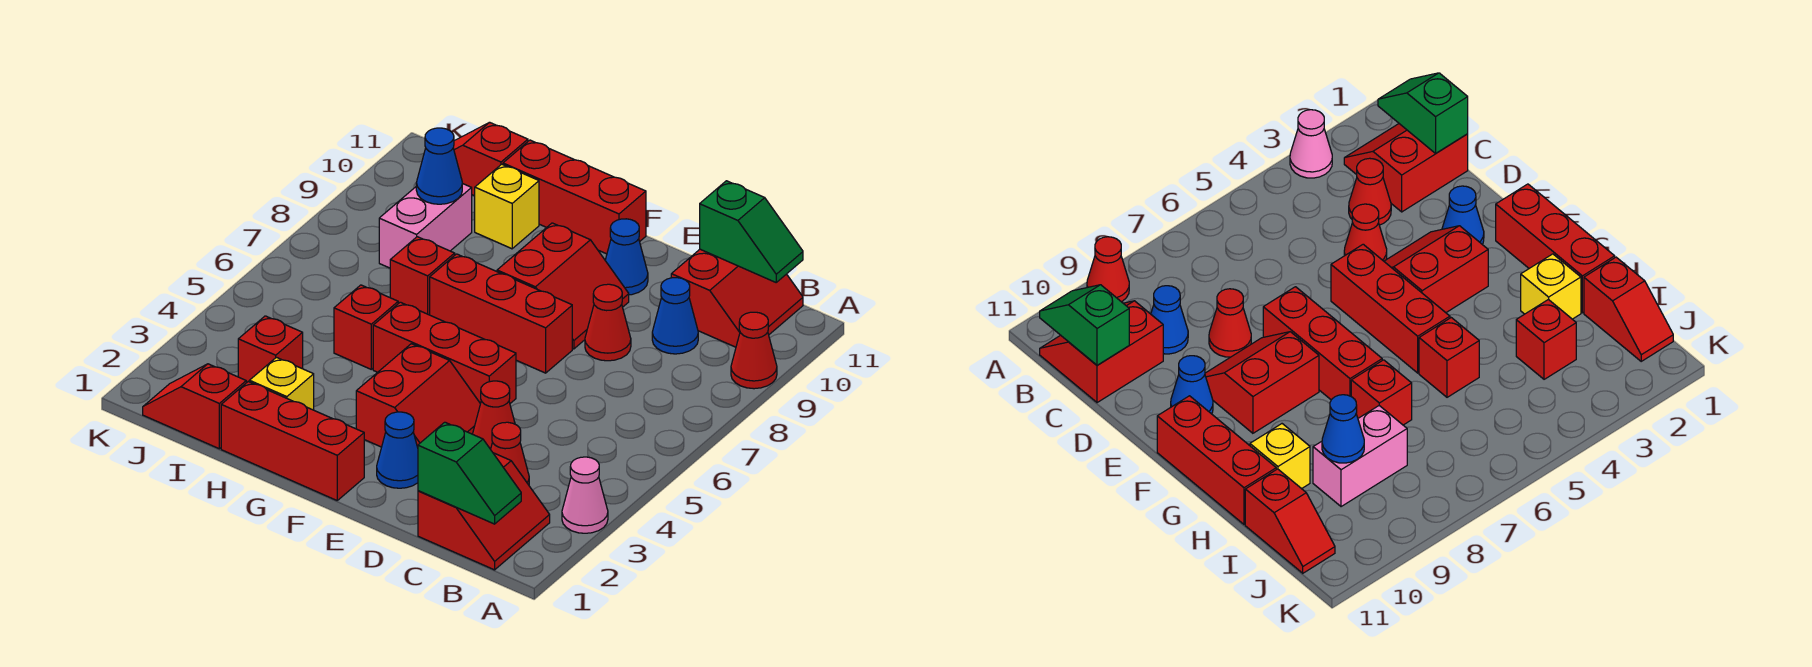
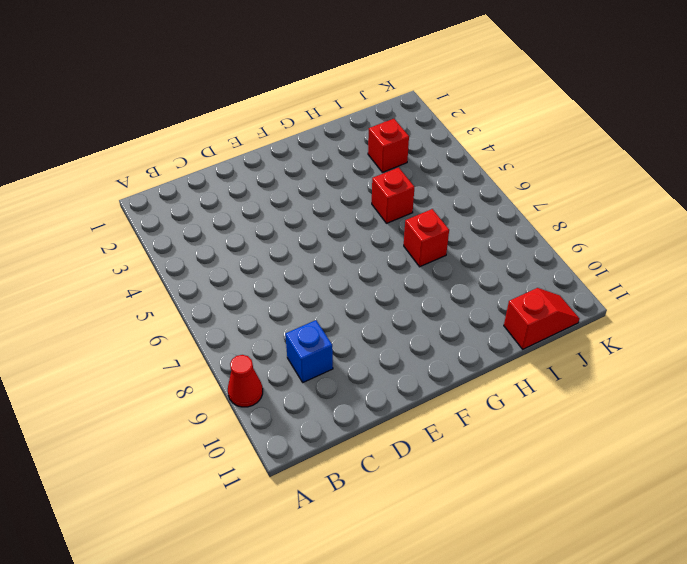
blue 1x1 brick [285,320,333,382] -> blue 1x1 cone [652,278,698,354]
none -> pink 1x1 cone [562,457,608,533]
none -> red 2x2 slope [418,453,550,570]
none -> red 2x2 slope [671,249,803,347]

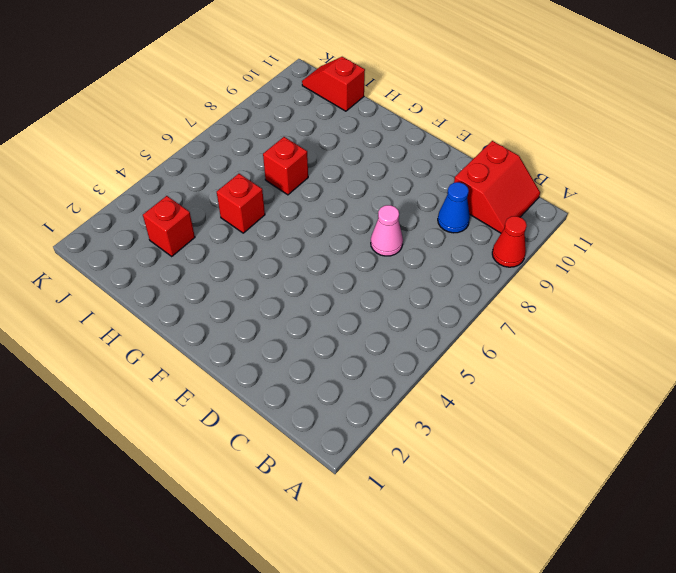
pink 1x1 cone [371,205,403,256] -> pink 1x1 cone moved to [562,457,608,533]
none -> red 2x2 slope [418,453,550,570]
none -> red 1x1 cone [491,422,529,485]
none -> red 1x1 cone [473,381,515,449]

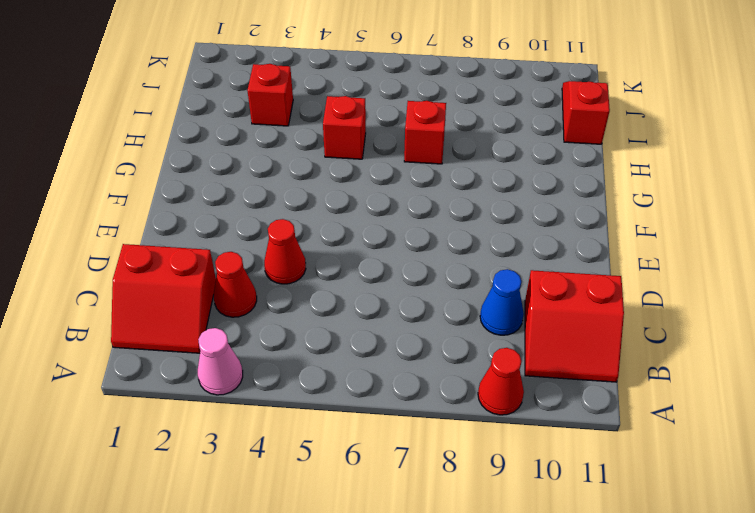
none -> red 1x1 cone [585,284,631,361]
none -> blue 1x1 cone [377,412,418,488]
none -> red 2x2 slope [356,344,480,447]

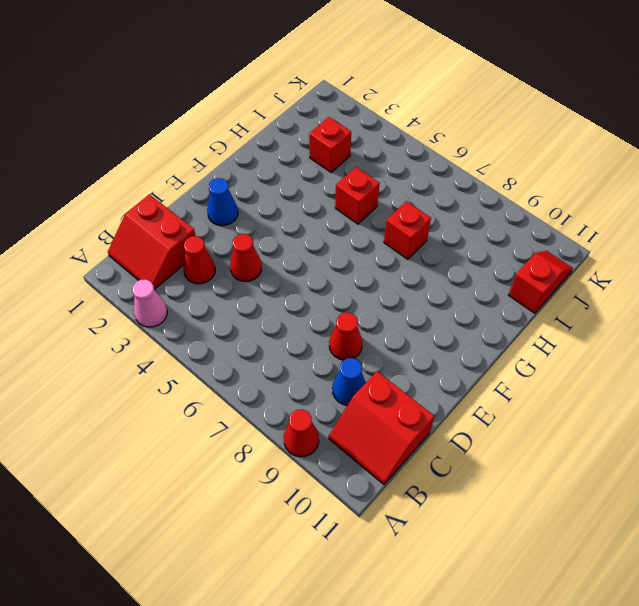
none -> red 2x2 slope [356,344,480,447]
none -> red 1x3 brick [373,302,516,404]
none -> red 1x3 brick [430,254,572,373]

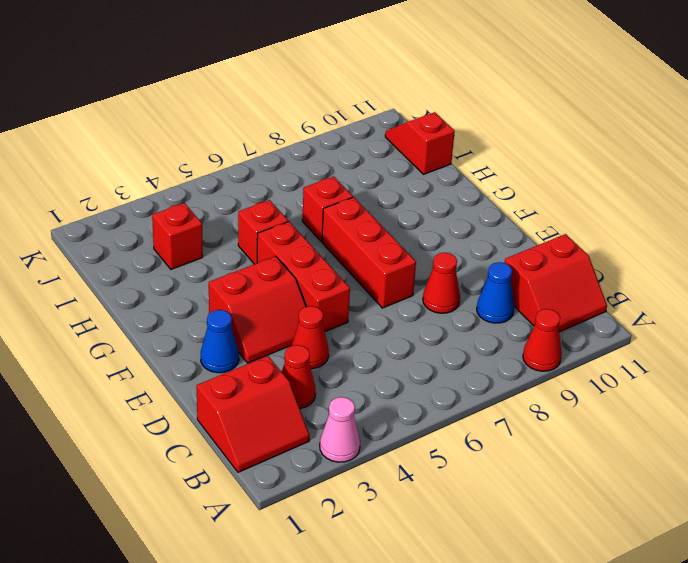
none -> red 2x2 slope [497,223,629,349]
none -> blue 1x1 cone [605,219,648,295]
none -> red 1x3 brick [221,382,364,500]

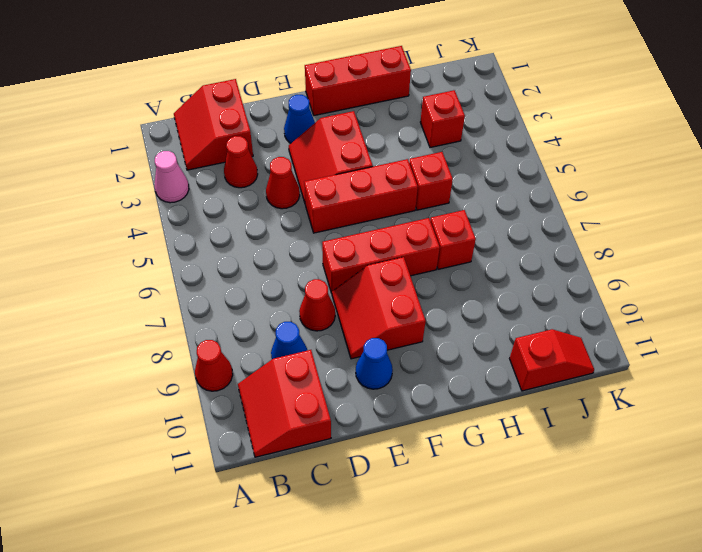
none -> red 1x3 brick [503,140,646,254]
none -> yellow 1x1 brick [249,357,314,410]
none -> yellow 1x1 brick [475,164,539,249]

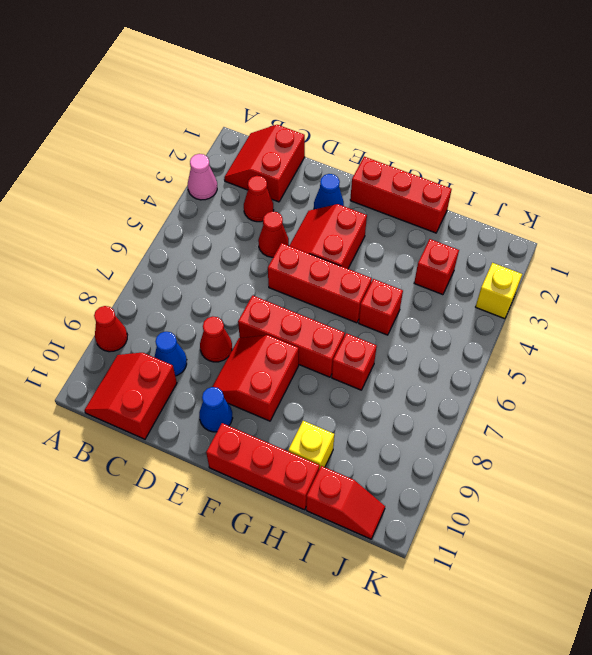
yellow 1x1 brick [476,263,522,319] -> yellow 1x1 brick moved to [249,357,314,410]
none -> red 1x2 slope [143,364,246,449]
none -> pink 1x2 brick [379,183,472,268]
none -> green 1x2 slope [418,422,521,524]

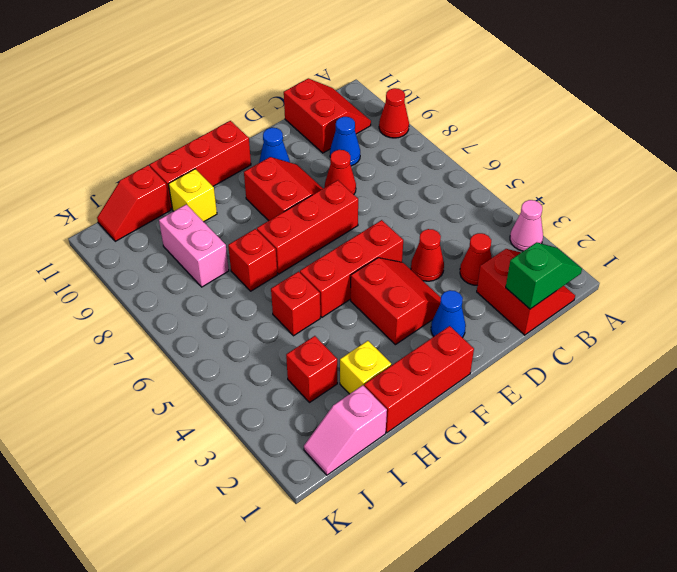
pink 1x2 slope [304,385,387,475] -> red 1x2 slope [143,364,246,449]
none -> green 1x2 slope [700,181,803,282]
none -> blue 1x1 cone [416,128,462,204]

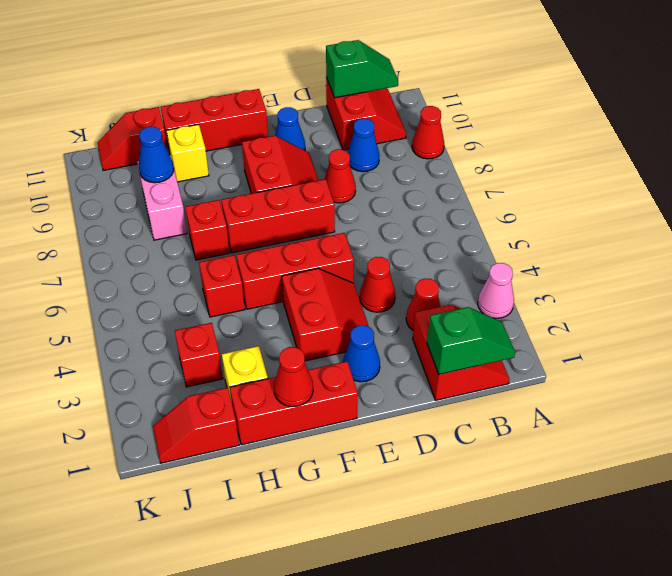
red 1x1 cone [274,347,313,407] -> none

